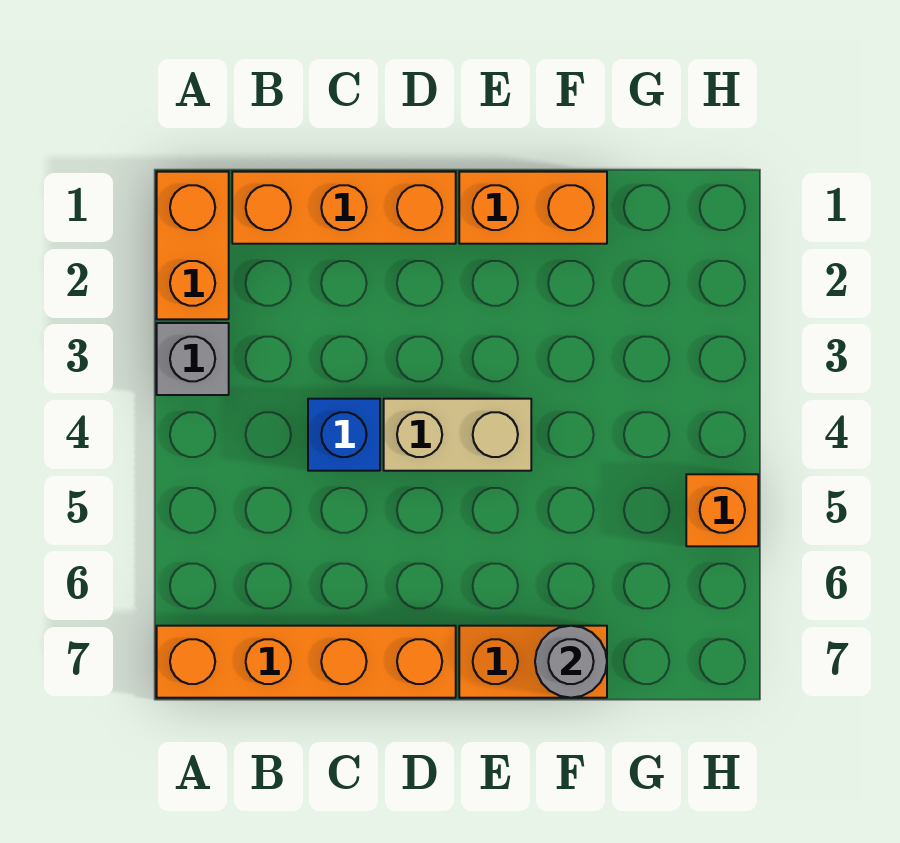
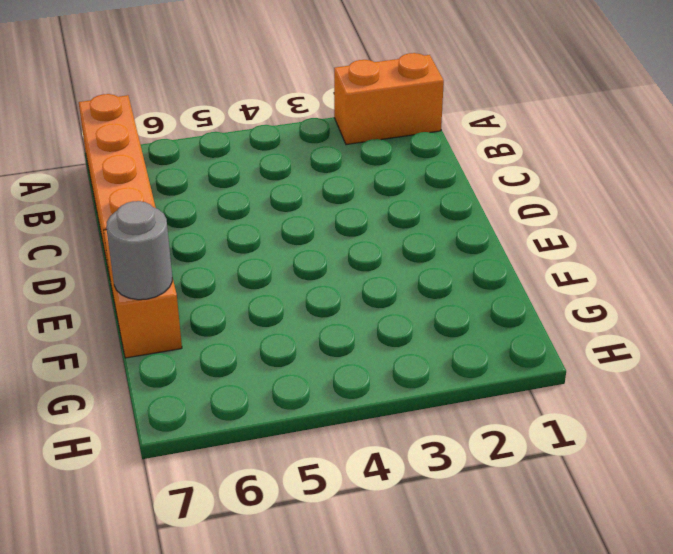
none -> grey 1x1 brick [157,323,229,395]
none -> orange 1x3 brick [232,172,456,244]

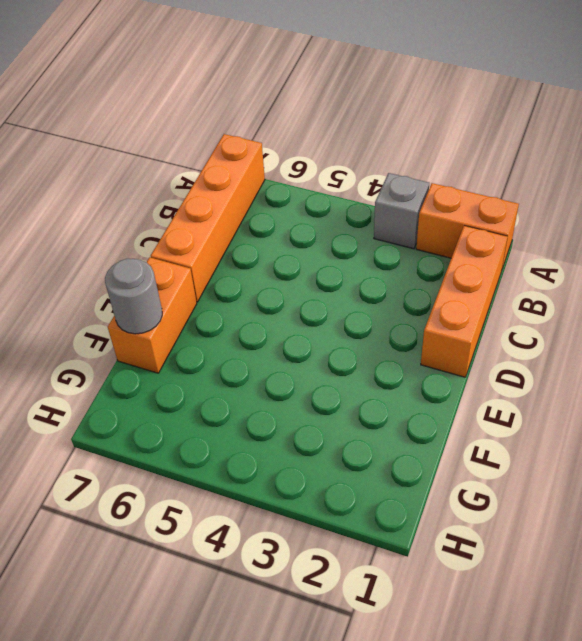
none -> blue 1x1 brick [308,399,380,471]
none -> tan 1x2 brick [384,399,531,471]

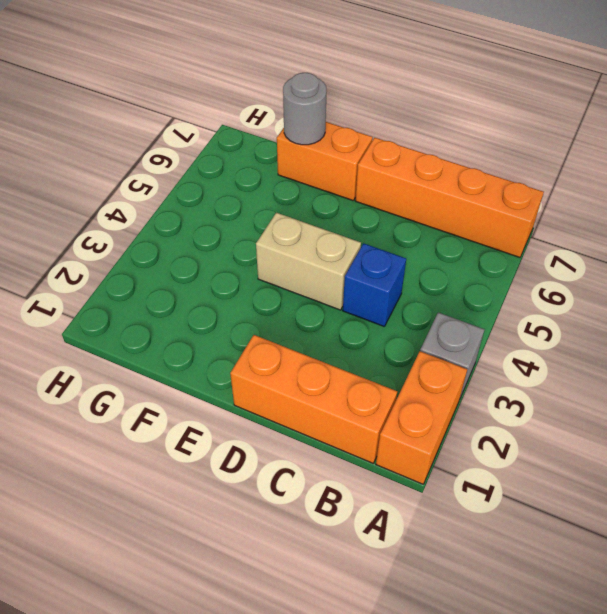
none -> orange 1x2 brick [459,172,607,244]
none -> orange 1x1 brick [686,474,758,546]

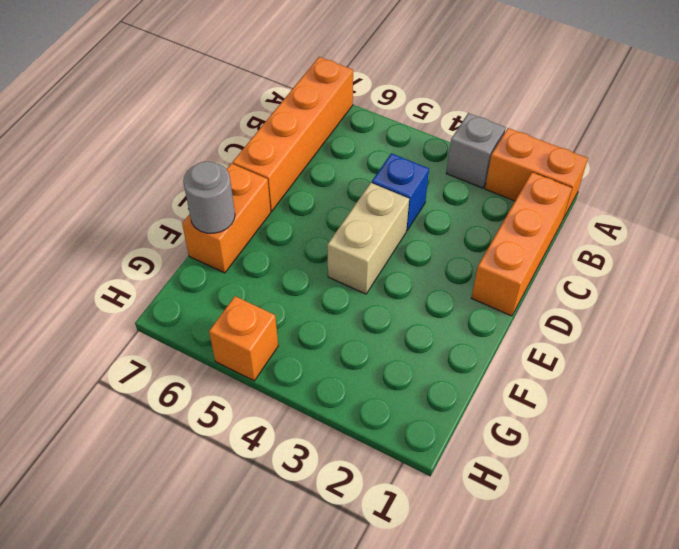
none -> orange 1x2 brick [459,172,607,244]

